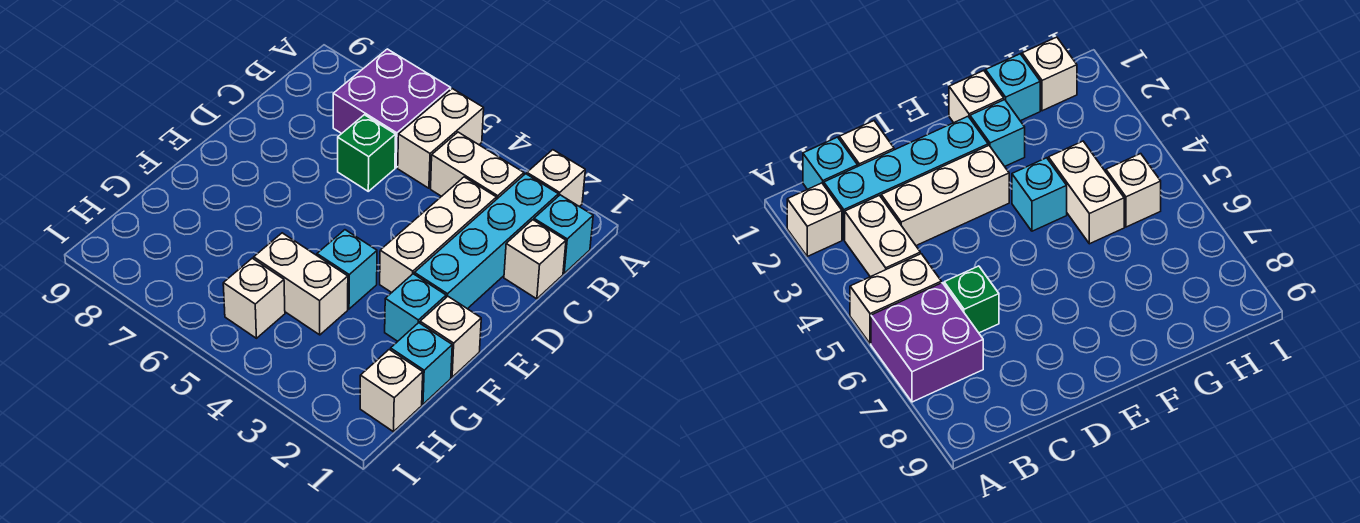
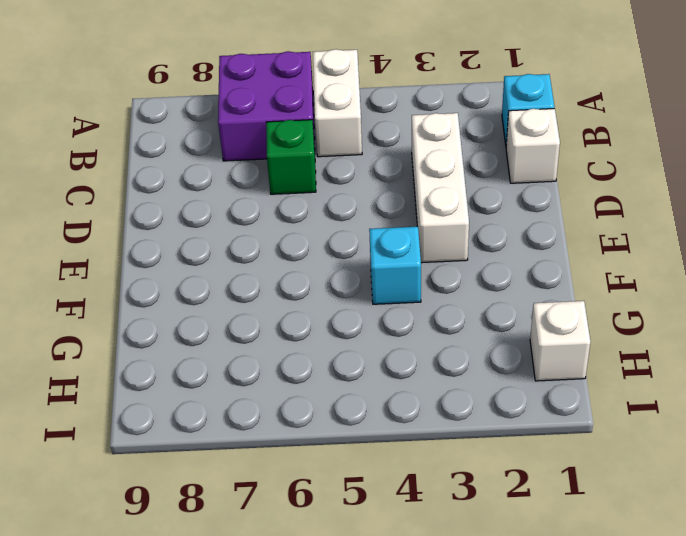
none -> white 1x1 brick [527,150,585,207]
none -> cyan 1x4 brick [414,174,558,309]
none -> white 1x2 brick [431,132,524,199]

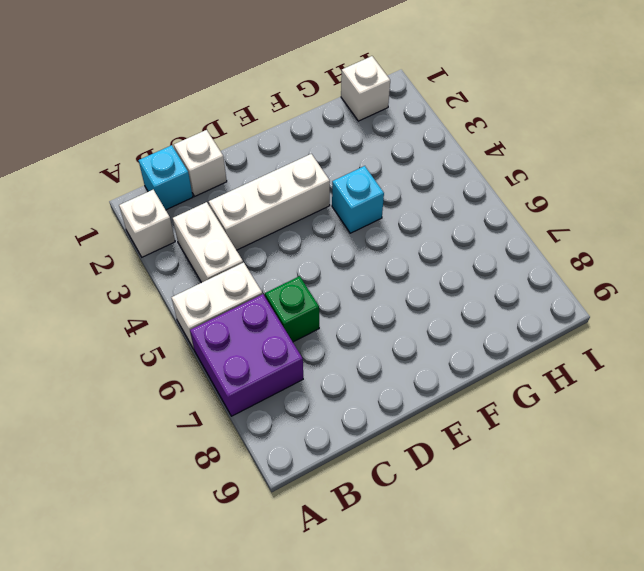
none -> cyan 1x4 brick [414,174,558,309]
none -> white 1x1 brick [420,296,481,377]
none -> cyan 1x1 brick [385,274,446,341]

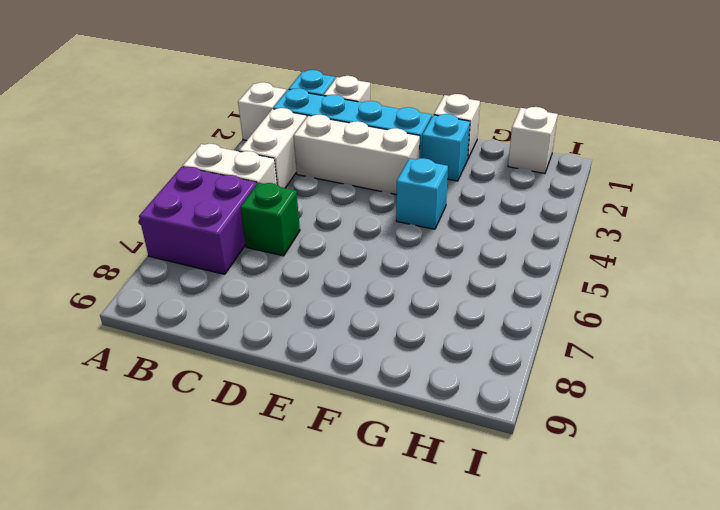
none -> cyan 1x1 brick [391,323,452,404]
none -> white 1x2 brick [254,233,348,335]
none -> white 1x1 brick [223,258,285,338]

